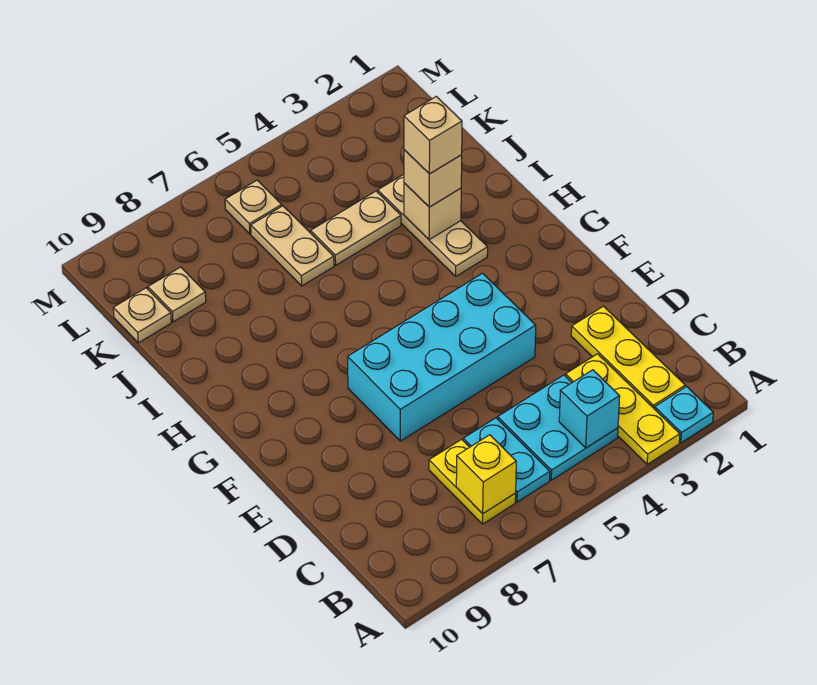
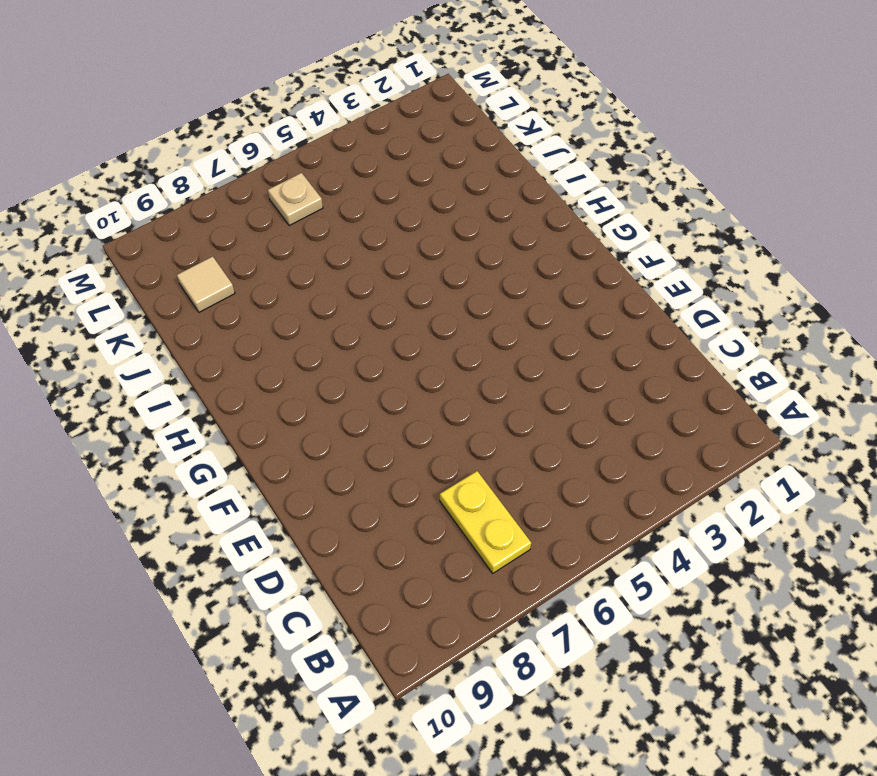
tan 1x1 tile [177,256,235,312] -> tan 1x1 plate [148,267,206,322]
none -> cyan 1x1 plate [655,386,713,443]
none -> yellow 1x3 plate [565,354,680,464]
none -> yellow 1x3 plate [571,306,685,409]

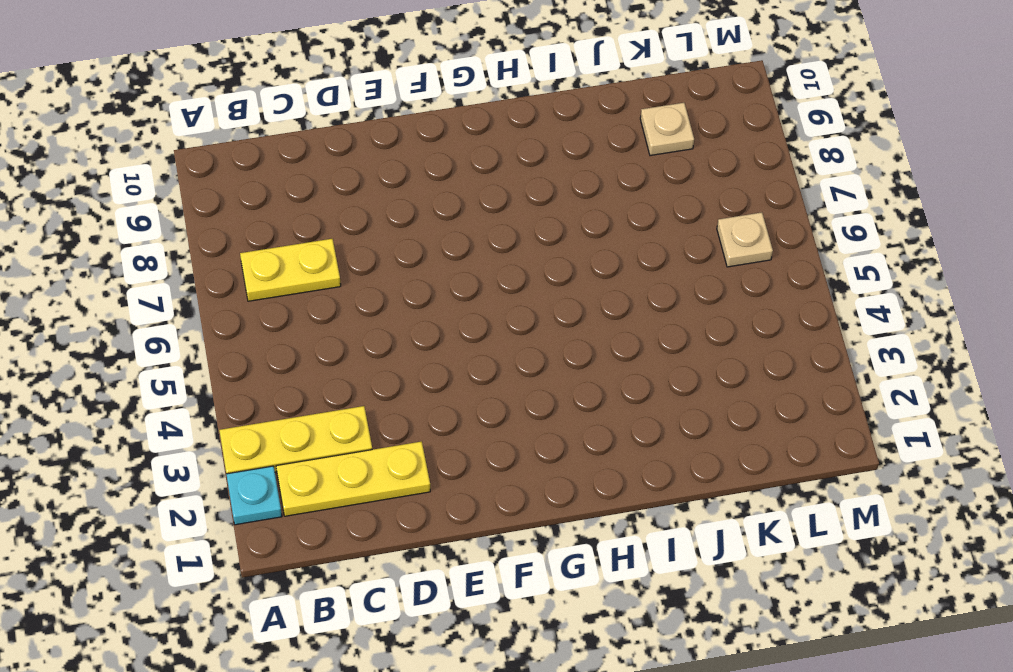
none -> cyan 2x2 plate [498,375,618,480]
none -> cyan 1x2 plate [463,418,550,502]
none -> cyan 2x4 brick [348,273,536,441]

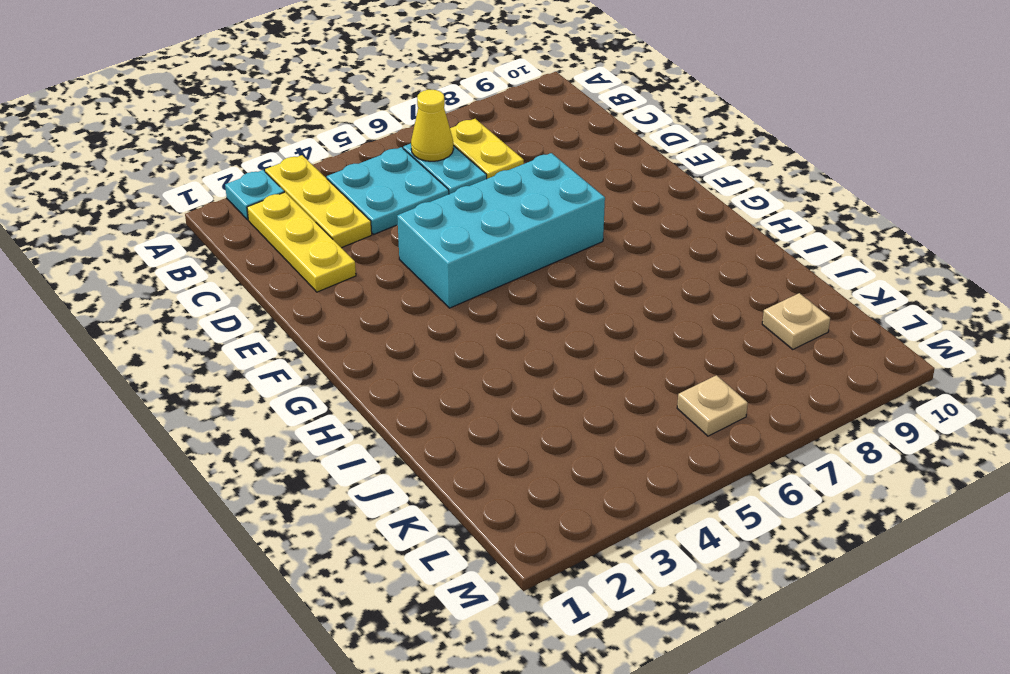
yellow 1x1 cone [411,90,453,161] -> none
none -> tan 1x3 plate [378,174,488,276]
none -> tan 1x2 plate [311,191,401,265]
none -> tan 1x2 plate [251,206,334,286]

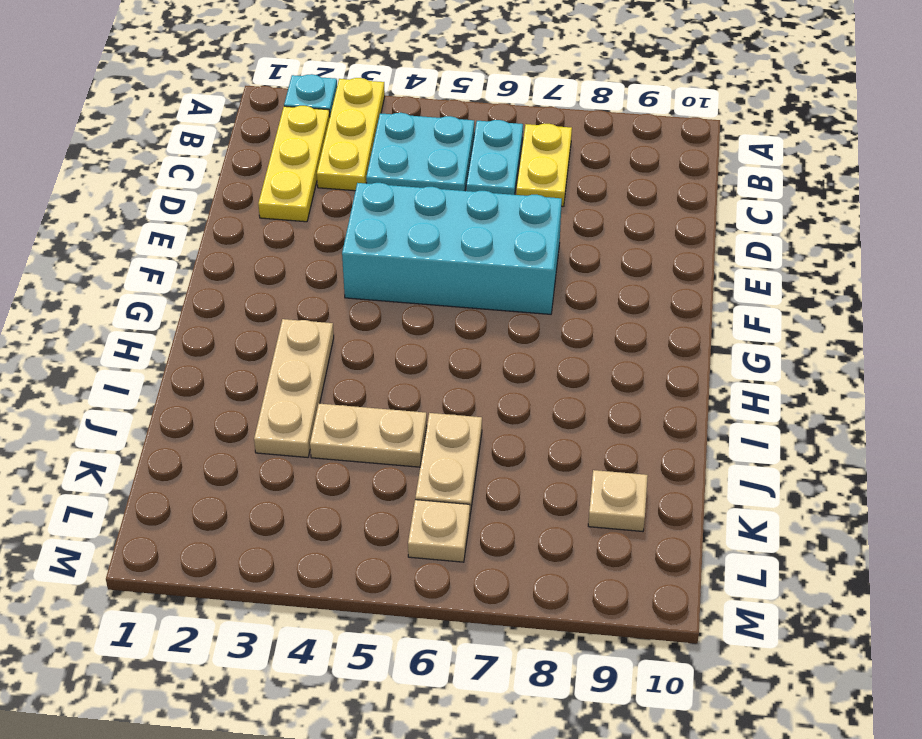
none -> tan 1x1 plate [113,288,171,343]
none -> cyan 1x1 brick [559,370,620,448]
none -> yellow 1x1 brick [456,435,516,514]

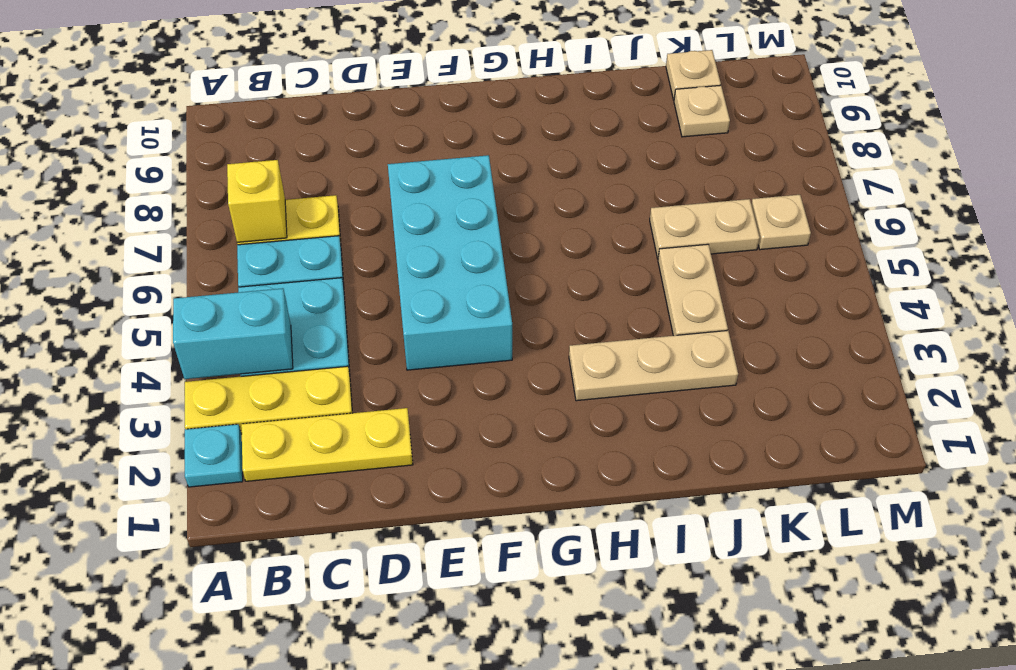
cyan 1x2 brick [173,288,293,379] -> cyan 1x1 brick [559,370,620,448]
none -> tan 1x1 brick [404,183,461,240]
none -> tan 1x1 brick [404,150,462,207]
none -> tan 1x1 brick [404,96,462,174]

